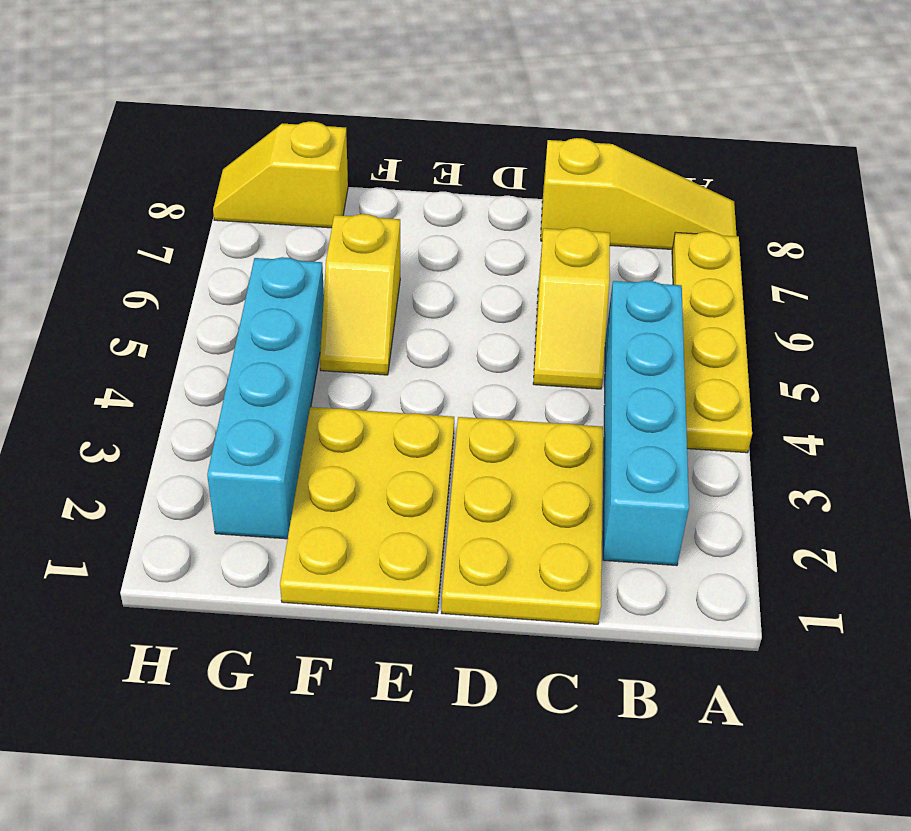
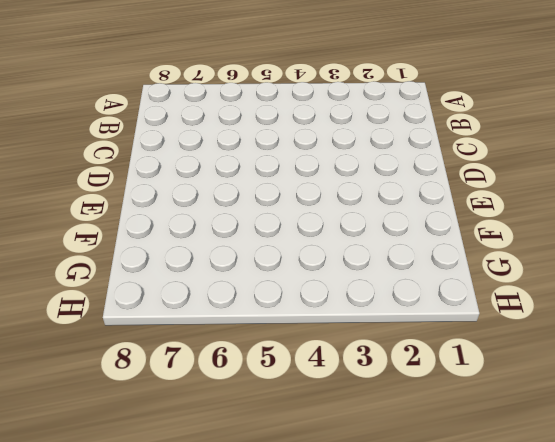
none -> yellow 1x4 plate [672,232,752,453]
none -> yellow 1x3 slope [541,138,737,249]

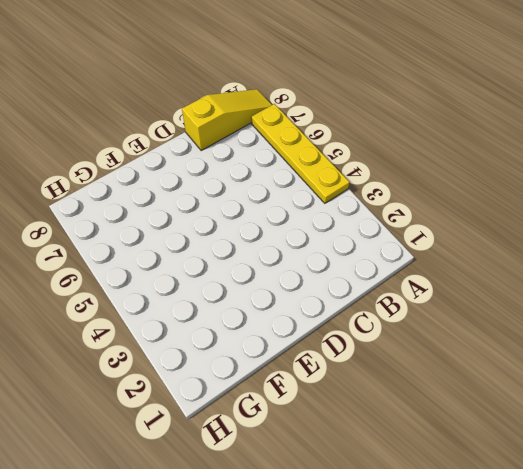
none -> cyan 1x4 brick [603,281,689,565]
none -> yellow 2x3 plate [442,417,603,624]

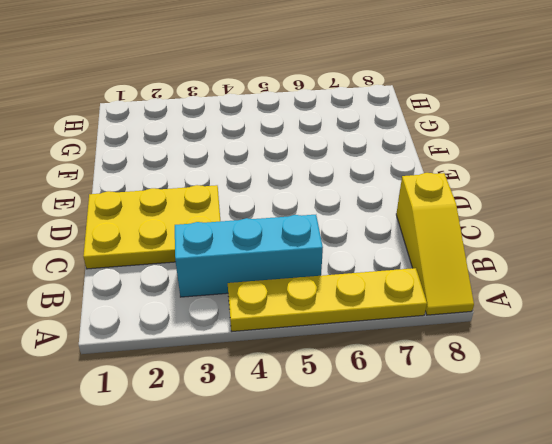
cyan 1x3 brick [175,215,323,297] -> cyan 1x4 brick [603,281,689,565]
none -> yellow 1x2 slope [533,227,610,389]
none -> yellow 2x3 plate [280,407,454,613]

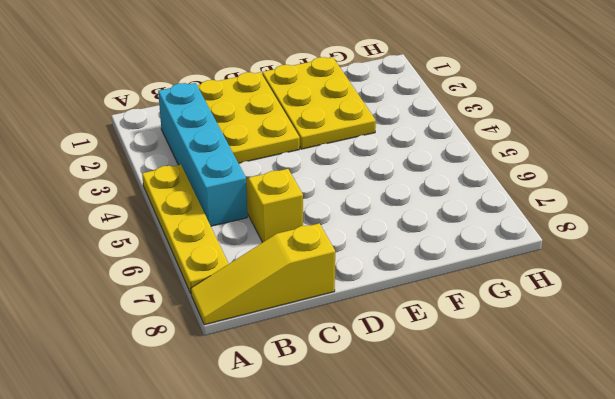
none -> yellow 1x2 slope [320,214,400,375]
none -> cyan 1x4 brick [207,257,324,539]

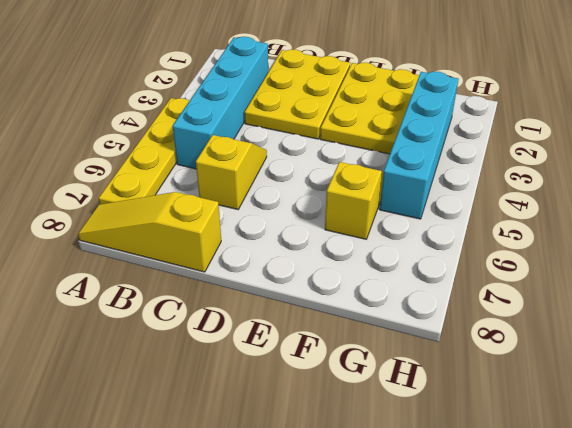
none -> yellow 1x2 slope [213,122,348,228]

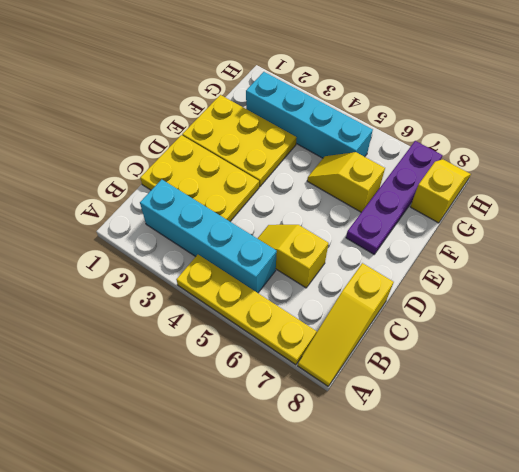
purple 1x4 plate [346,141,443,254] -> none

